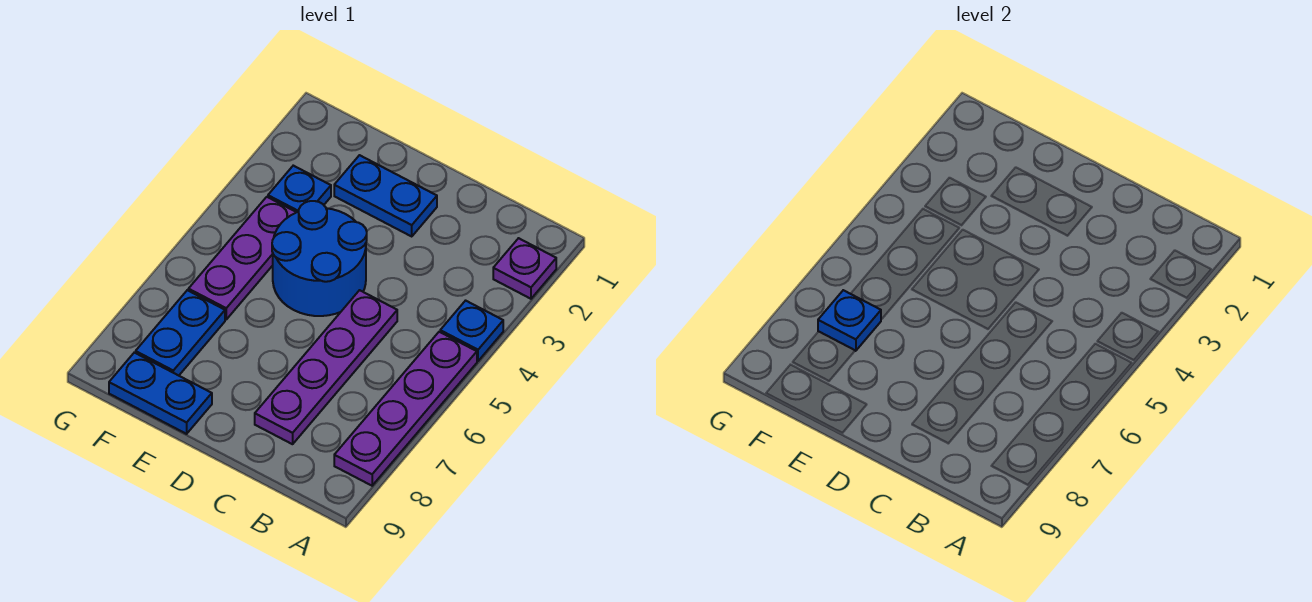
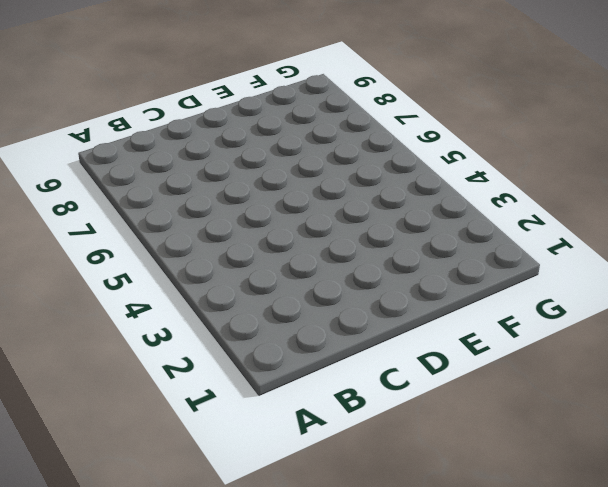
none -> purple 1x1 plate [493,238,556,299]
none -> blue 1x1 plate [440,301,503,361]

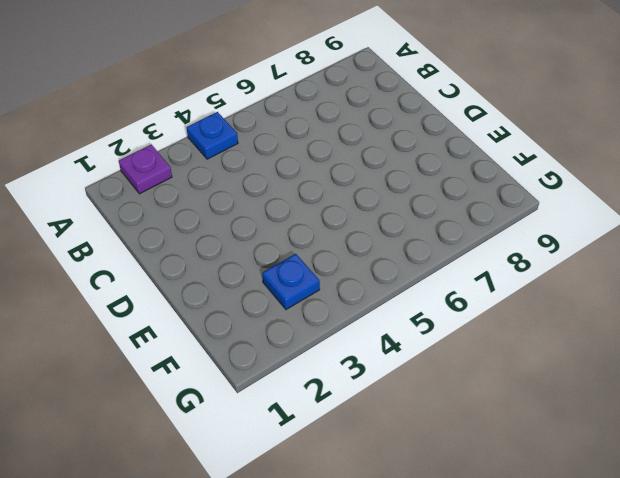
none -> purple 1x4 plate [334,332,477,486]
none -> purple 1x4 plate [255,290,397,444]

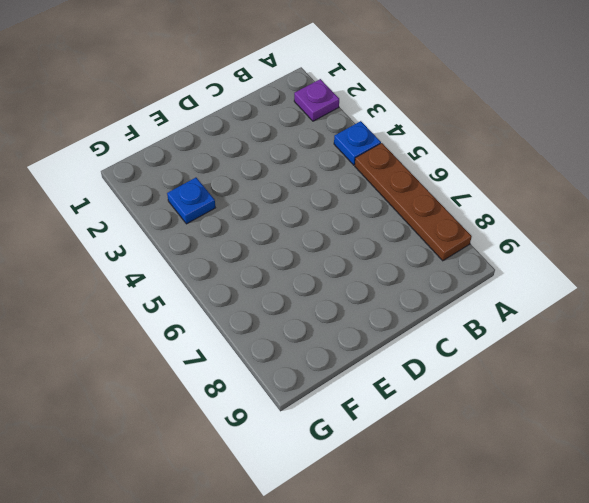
brown 1x4 plate [355,143,472,261] -> purple 1x4 plate [334,332,477,486]
none -> purple 1x4 plate [255,290,397,444]
none -> blue 1x2 plate [334,155,437,236]

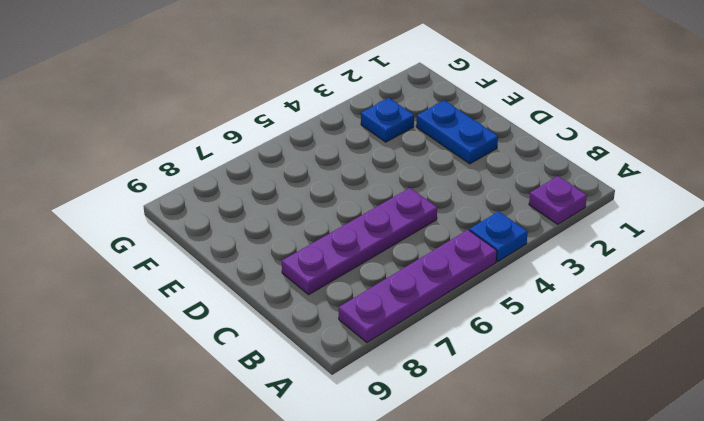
none -> blue 2x2 round brick [272,201,367,316]
none -> blue 1x2 plate [109,353,212,434]

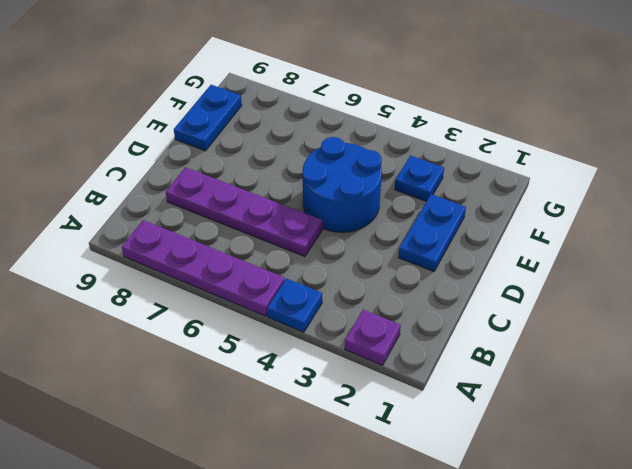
none -> purple 1x3 plate [188,197,296,319]
none -> blue 1x2 plate [136,290,225,376]

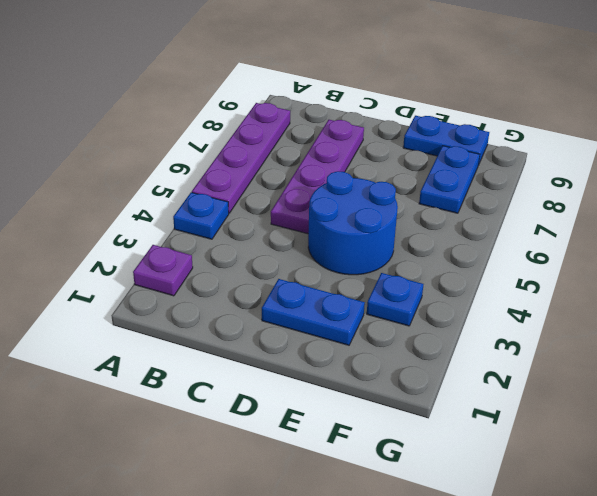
none -> purple 1x3 plate [188,197,296,319]
none -> blue 1x1 plate [818,290,881,351]

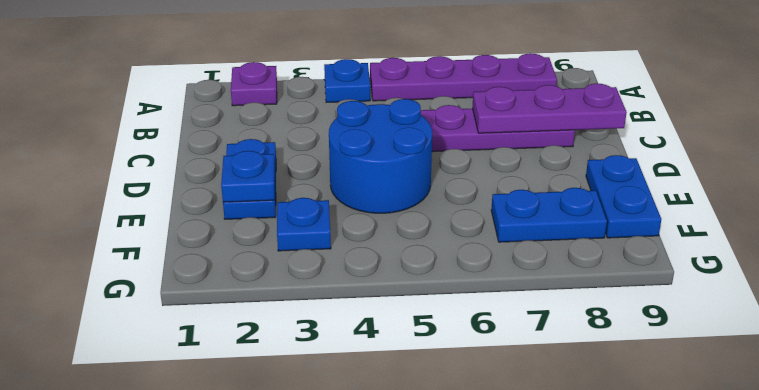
purple 1x3 plate [472,83,627,133] -> purple 1x3 plate moved to [188,197,296,319]
blue 1x1 plate [221,151,275,202] -> blue 1x1 plate moved to [818,290,881,351]

